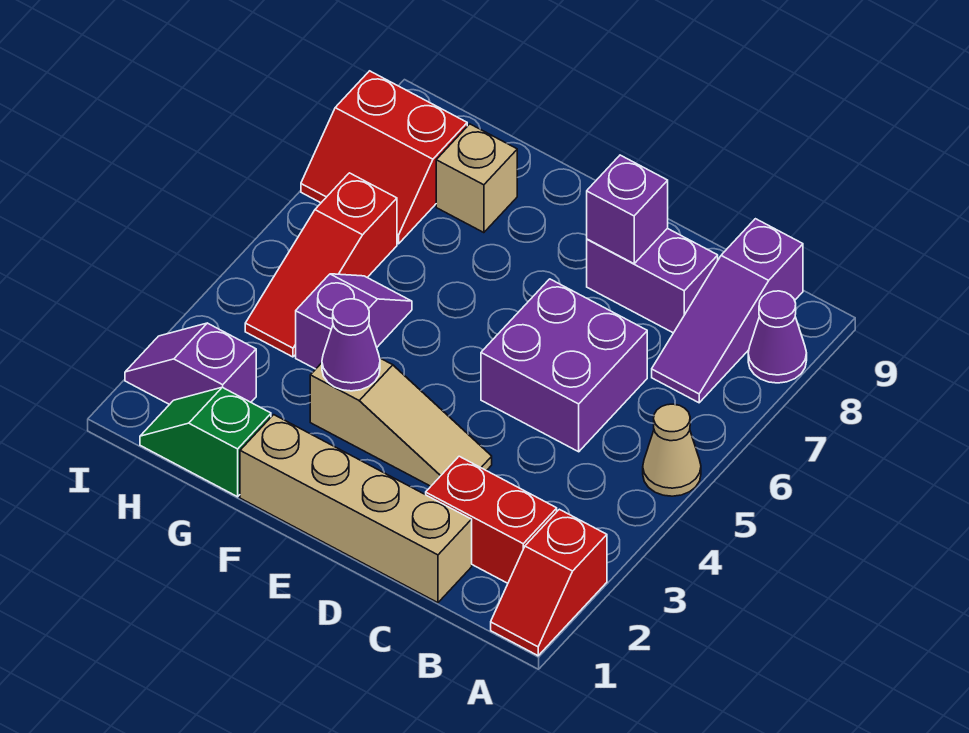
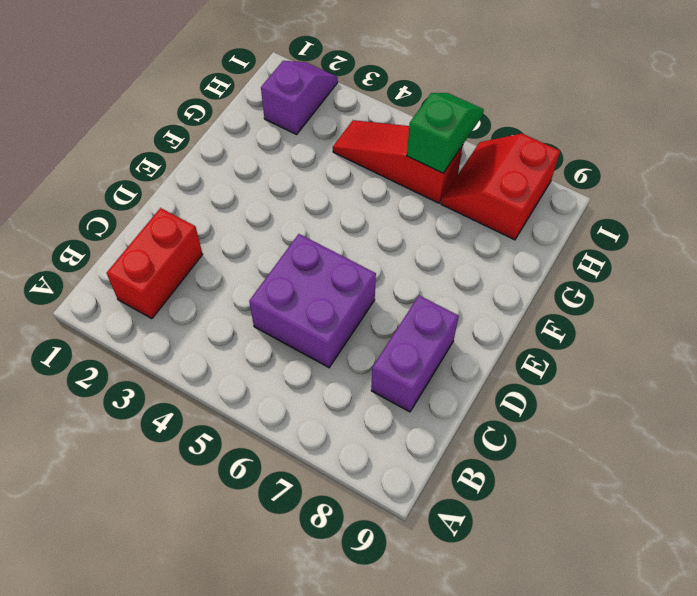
green 1x2 slope [407,93,484,173] -> green 1x2 slope moved to [140,387,271,497]
none -> red 1x2 slope [491,509,607,656]
none -> tan 1x1 cone [643,404,701,496]
none -> purple 1x1 cone [748,291,807,383]

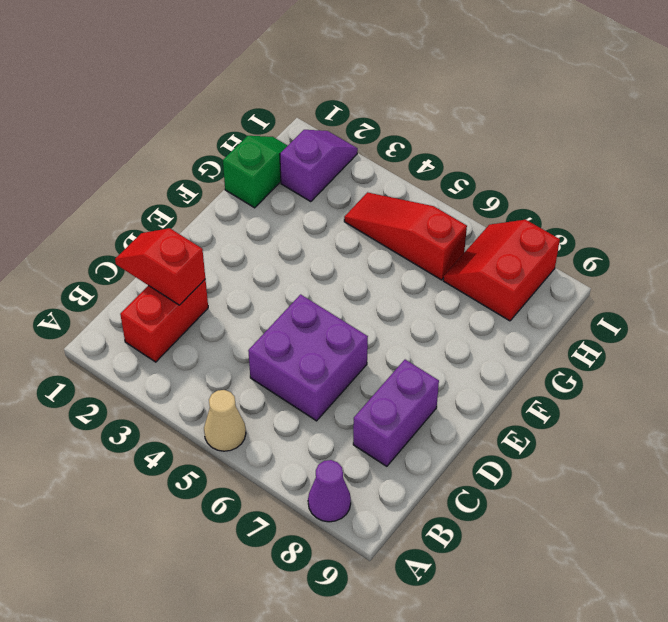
red 1x2 slope [115,228,205,305] -> red 1x2 slope moved to [491,509,607,656]
none -> purple 1x3 slope [652,219,803,403]
none -> tan 1x4 brick [240,415,472,603]
none -> tan 1x3 slope [310,358,492,486]

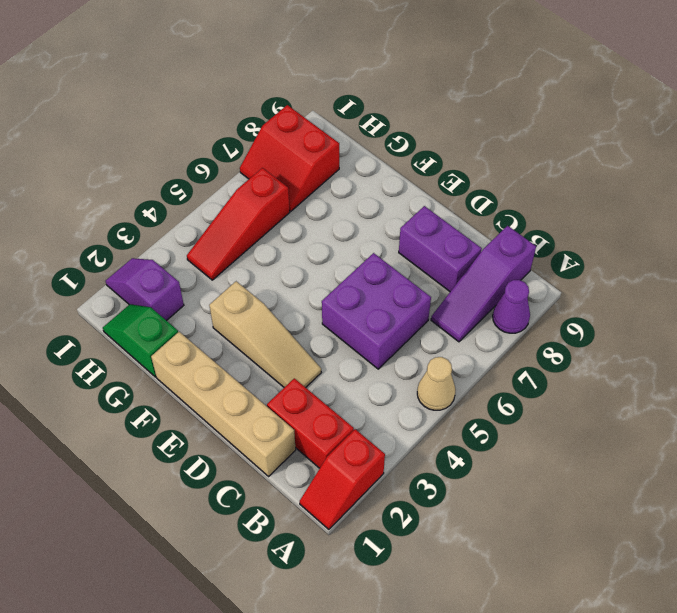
none -> purple 1x2 slope [296,274,412,369]
none -> tan 1x1 brick [436,124,517,233]
none -> purple 1x1 brick [587,155,668,264]

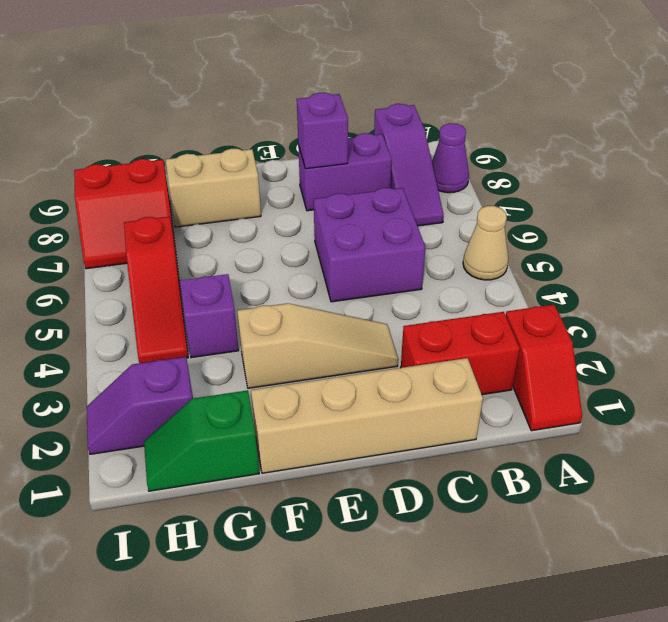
tan 1x2 brick [166,149,261,227] -> tan 1x1 brick [436,124,517,233]
none -> purple 1x1 cone [322,299,380,391]

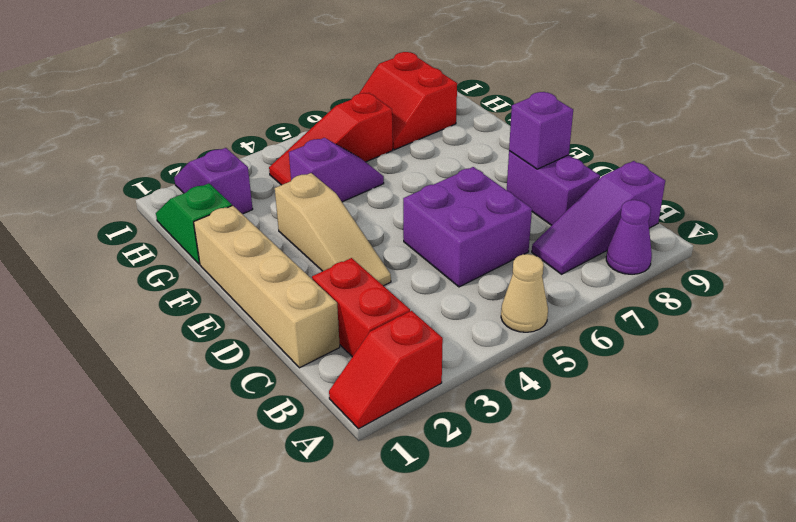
none -> tan 1x1 brick [436,124,517,233]
none -> purple 1x1 cone [322,299,380,391]

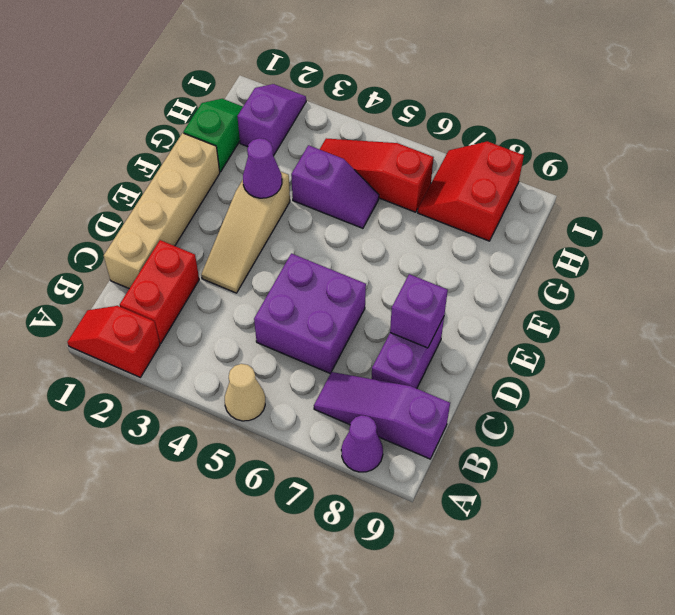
none -> tan 1x1 brick [436,124,517,233]

